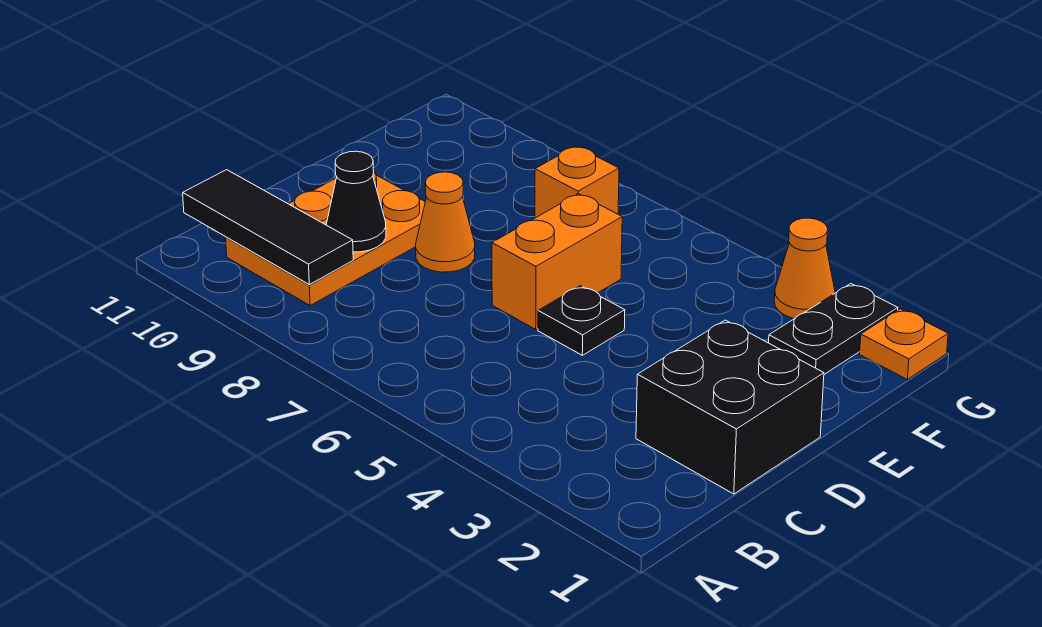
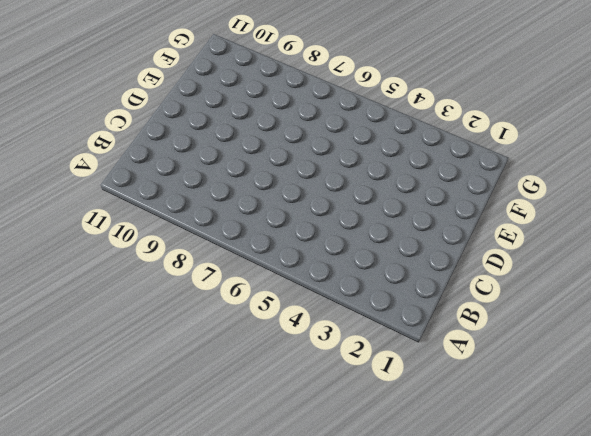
none -> orange 2x3 plate [226,172,425,305]
none -> black 2x2 brick [636,320,824,494]

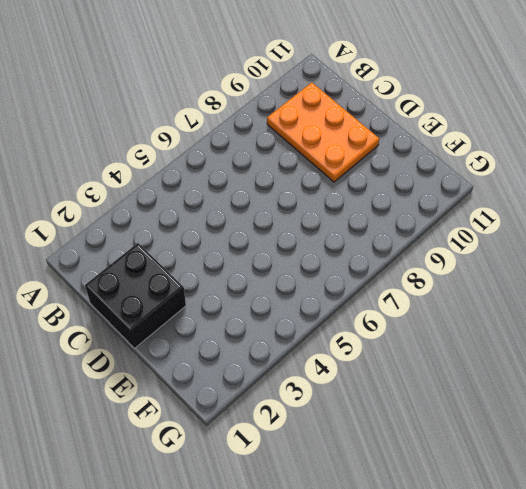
none -> black 1x1 plate [538,286,625,355]
none -> orange 1x2 brick [492,194,622,329]

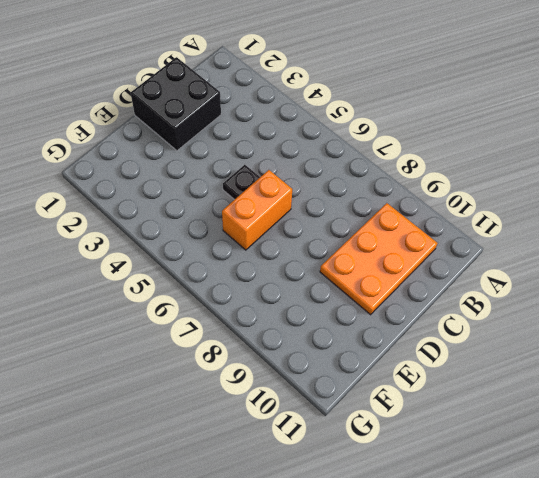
none -> orange 1x1 cone [416,172,475,272]
none -> black 1x2 plate [769,284,898,374]

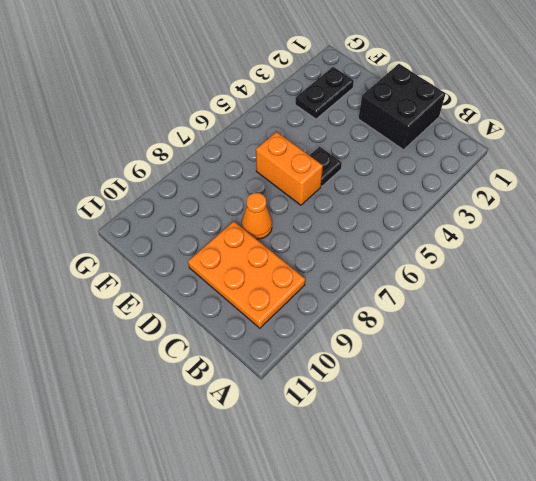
black 1x2 plate [295,67,354,119] -> black 1x2 plate turned to [769,284,898,374]
none -> orange 1x1 brick [535,146,619,218]
none -> orange 1x1 plate [860,309,948,379]

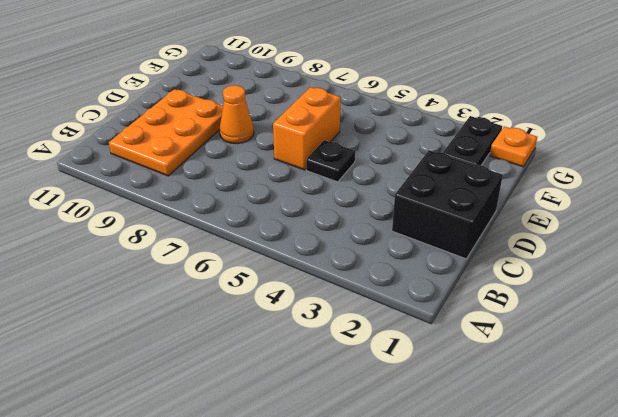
none -> orange 1x1 brick [535,146,619,218]
none -> orange 1x1 cone [774,218,835,319]

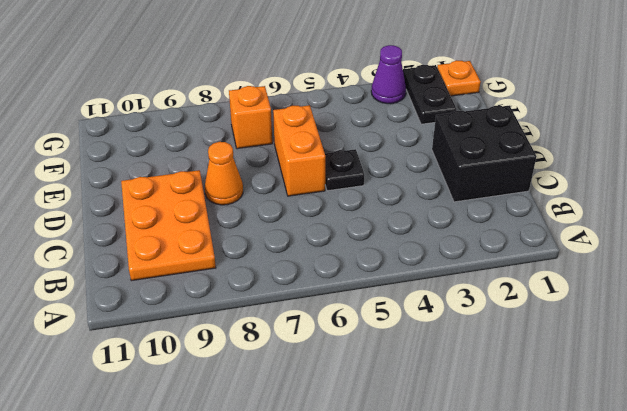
purple 1x1 cone [371,45,406,104] -> orange 1x1 cone [774,218,835,319]
none -> black 1x3 tile [183,170,353,284]
none -> black 1x1 cone [327,151,386,252]

